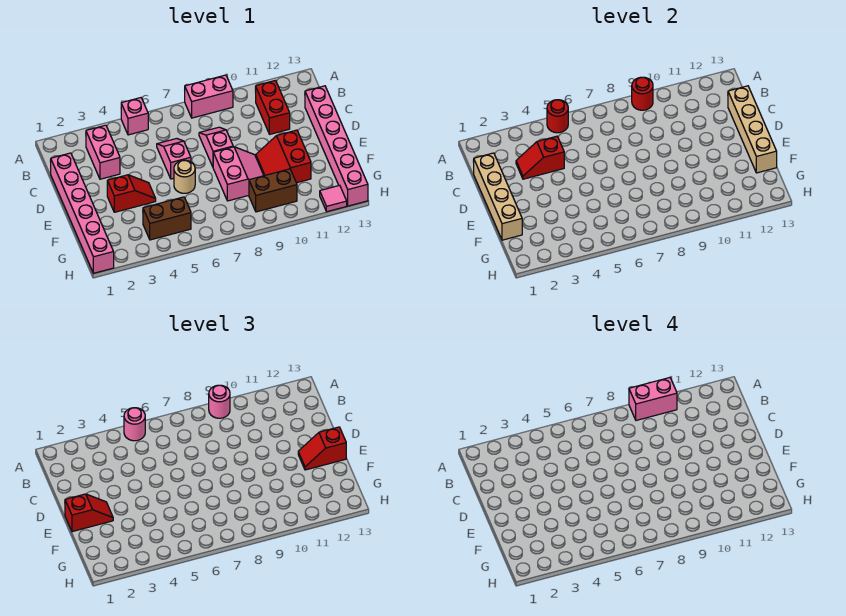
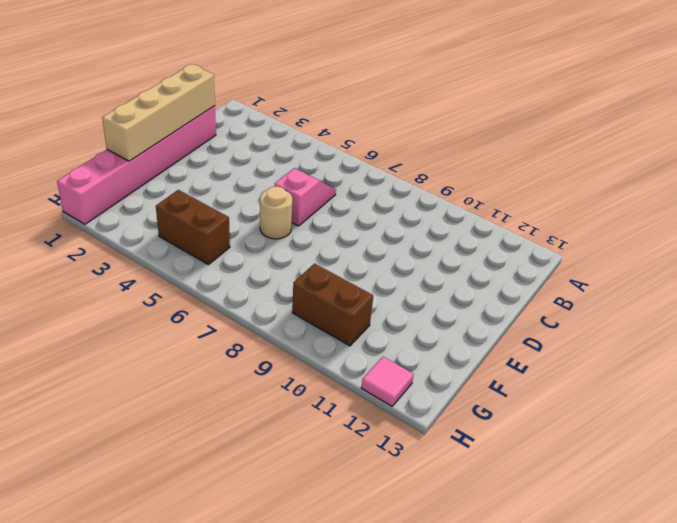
none -> pink 1x1 brick [121,98,148,135]
none -> pink 1x2 brick [185,75,233,118]
none -> pink 1x2 brick [86,125,120,179]

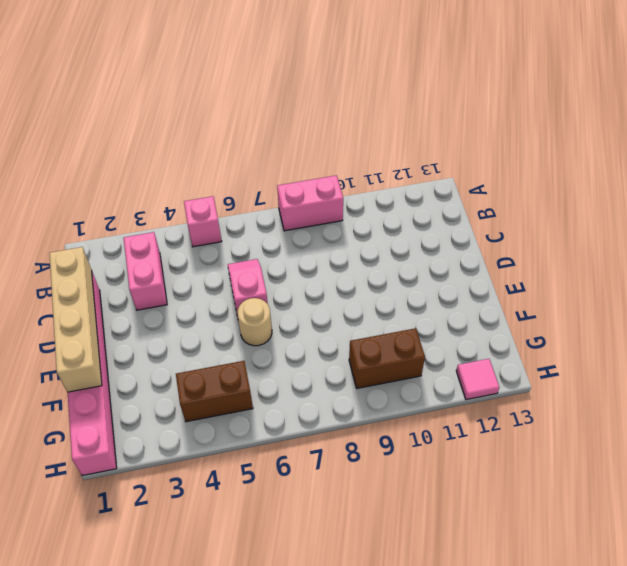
none -> red 1x2 brick [255,80,290,134]
none -> pink 1x2 slope [199,127,233,167]
none -> pink 1x6 brick [305,86,368,206]

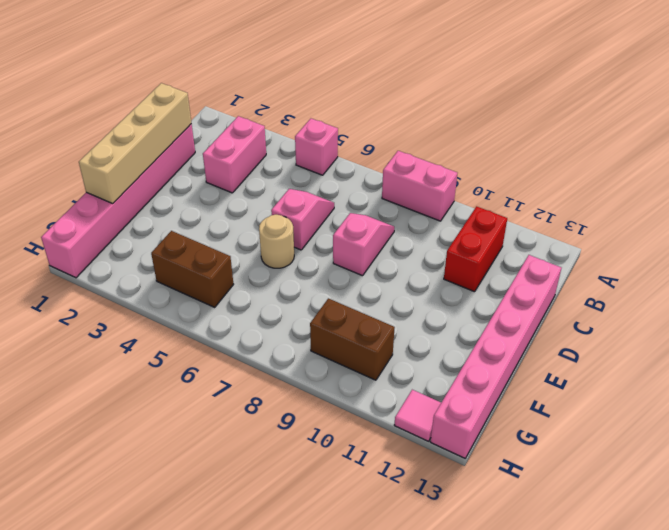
none -> red 1x2 slope [107,175,156,212]
none -> pink 2x2 slope [213,147,264,201]
none -> red 2x2 slope [256,130,311,183]

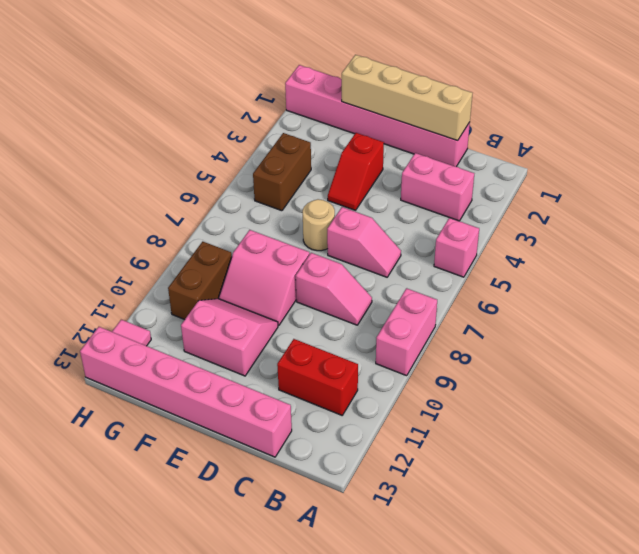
pink 2x2 slope [181,299,278,376] -> red 2x2 slope [256,130,311,183]
none -> red 1x1 round brick [547,100,568,133]
none -> red 1x1 round brick [632,77,653,110]
none -> red 1x2 slope [516,136,564,179]

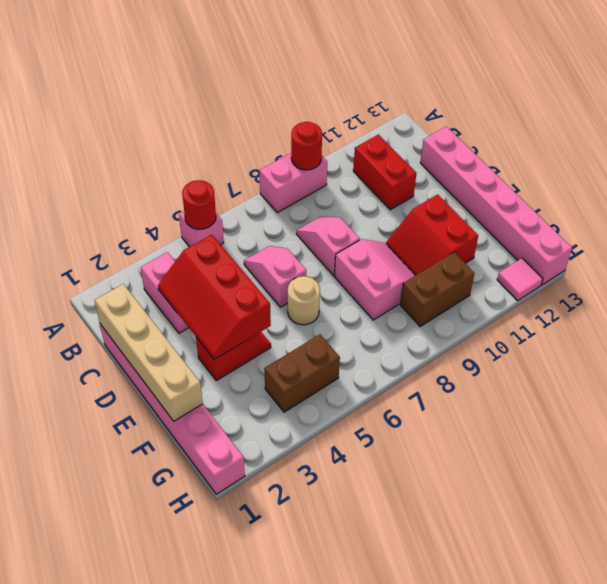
red 2x3 slope [158,235,271,360] -> red 1x2 slope [516,136,564,179]
none -> tan 1x4 brick [728,86,777,173]
none -> pink 1x1 round brick [124,408,145,441]
none -> pink 1x1 round brick [209,385,230,418]

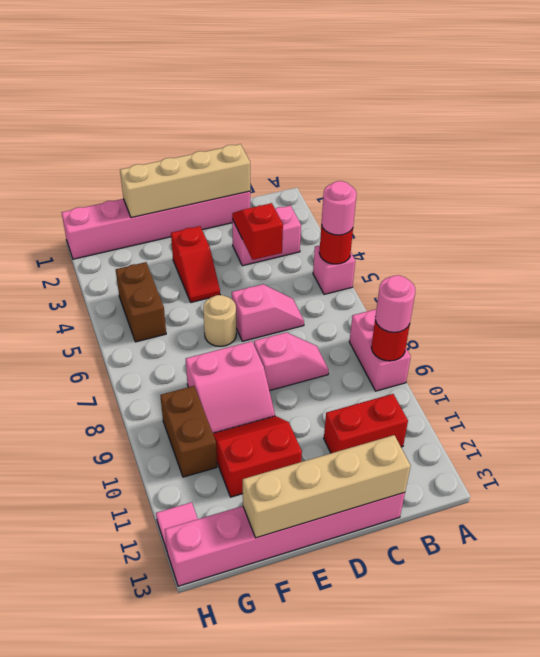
none -> red 1x2 slope [65,494,113,532]
none -> red 1x2 slope [298,427,346,470]
none -> pink 1x2 brick [629,378,677,420]

